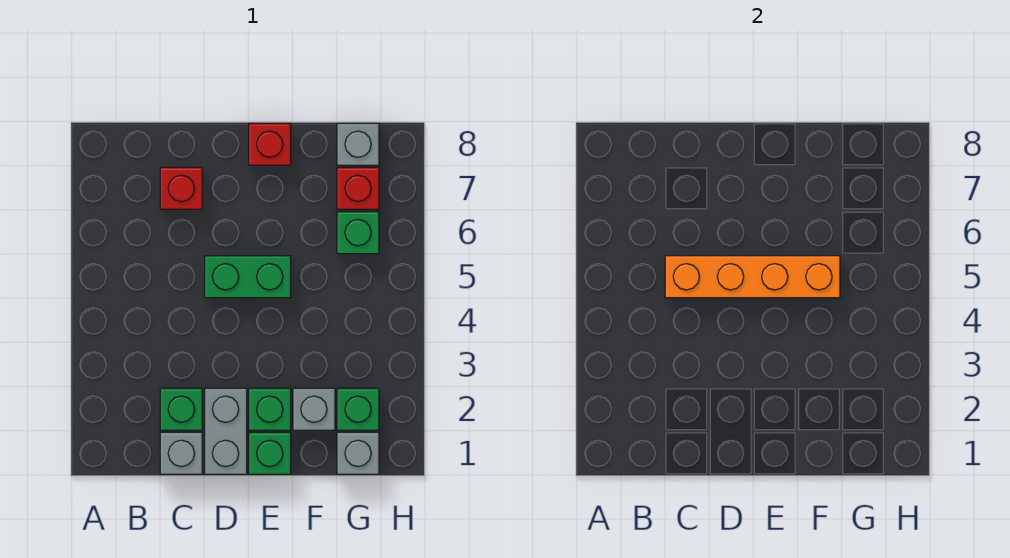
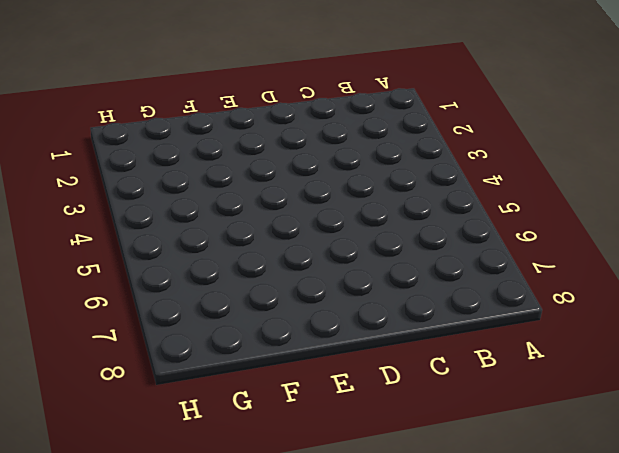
none -> grey 1x1 brick [160,432,202,474]
none -> green 1x1 brick [160,388,202,430]
none -> red 1x1 brick [160,167,202,209]

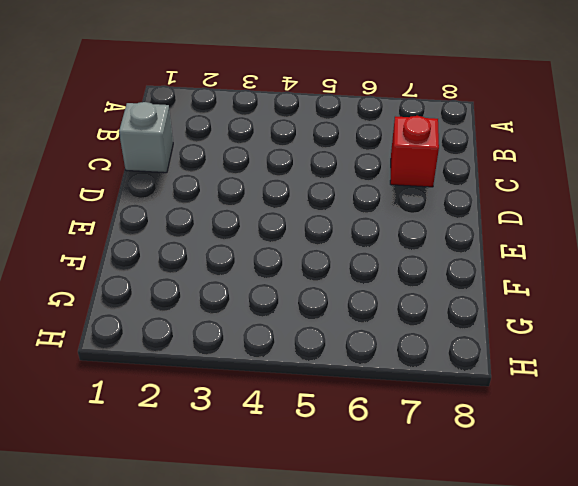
none -> green 1x1 brick [160,388,202,430]
none -> grey 1x2 brick [205,388,247,474]
none -> green 1x2 brick [205,256,291,298]

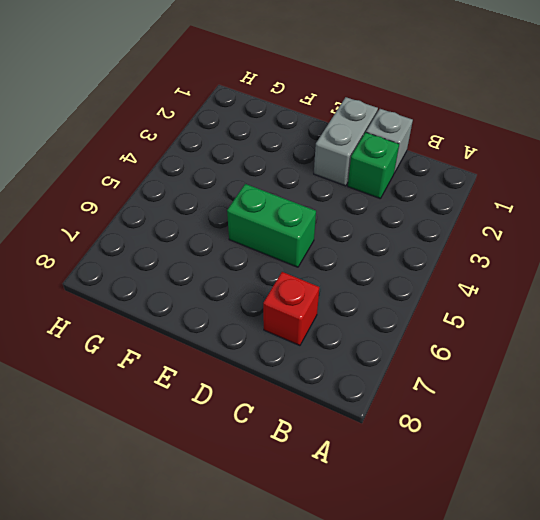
none -> green 1x1 brick [249,432,291,474]
none -> green 1x1 brick [249,388,291,430]
none -> red 1x1 brick [249,123,291,165]

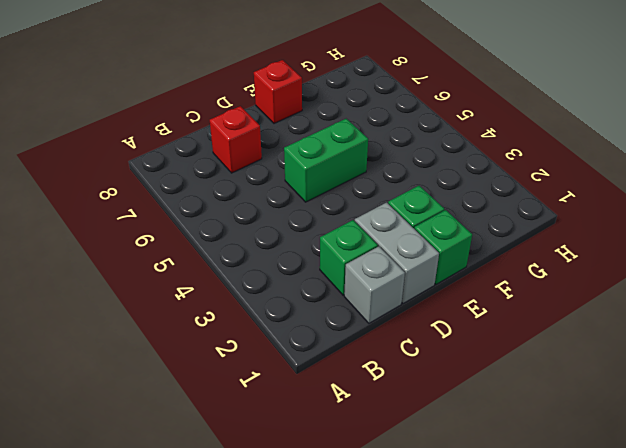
none -> grey 1x1 brick [293,388,335,430]
none -> grey 1x1 brick [337,432,379,474]
none -> green 1x1 brick [337,388,379,430]

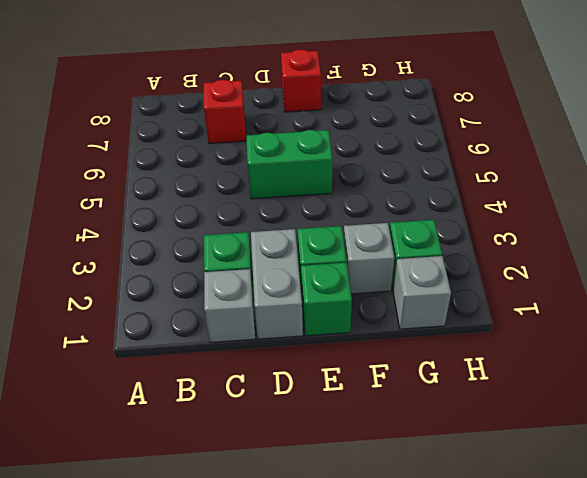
none -> green 1x1 brick [337,212,379,254]
none -> red 1x1 brick [337,167,379,209]
none -> grey 1x1 brick [337,123,379,165]

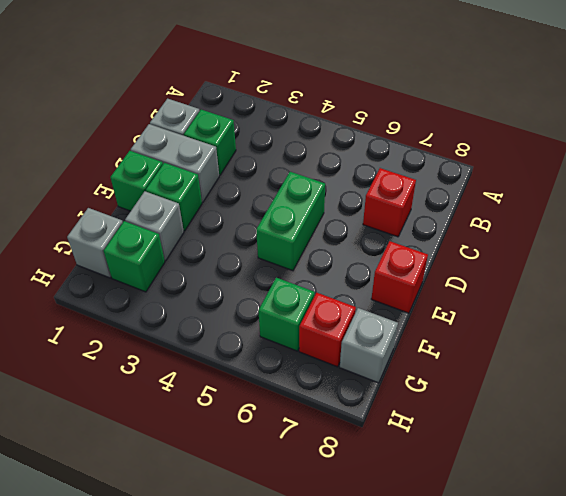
none -> orange 1x4 brick [665,256,840,298]

